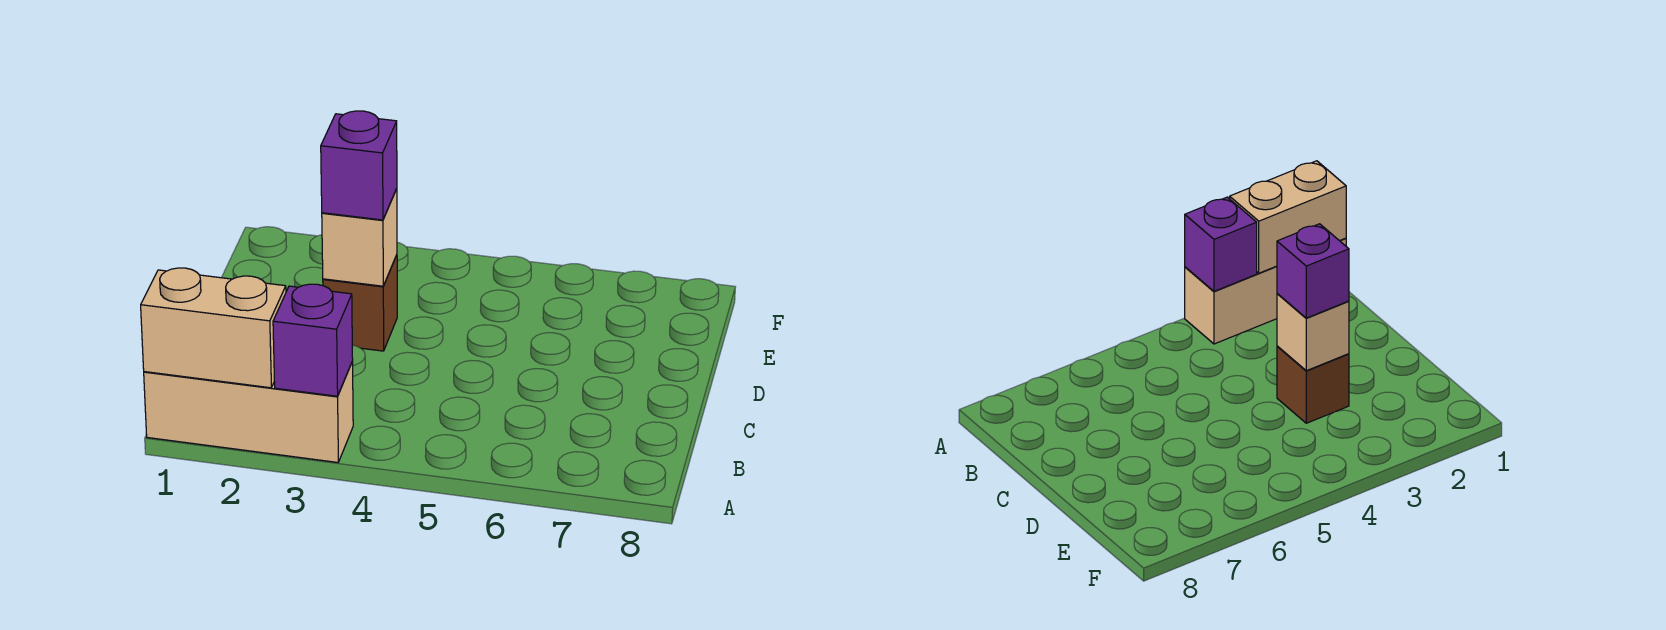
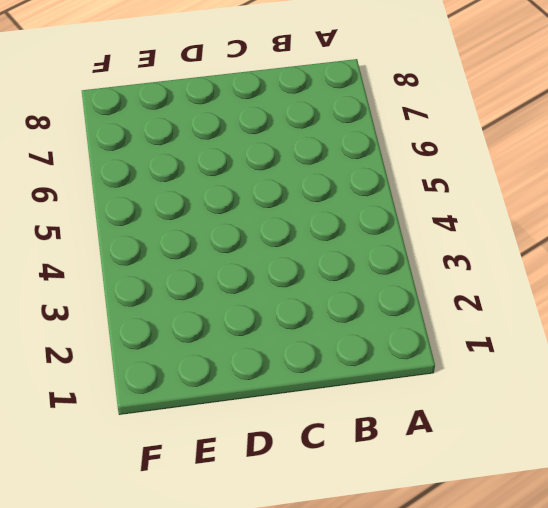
none -> tan 1x3 brick [144,362,353,462]
none -> brown 1x1 brick [323,255,397,351]

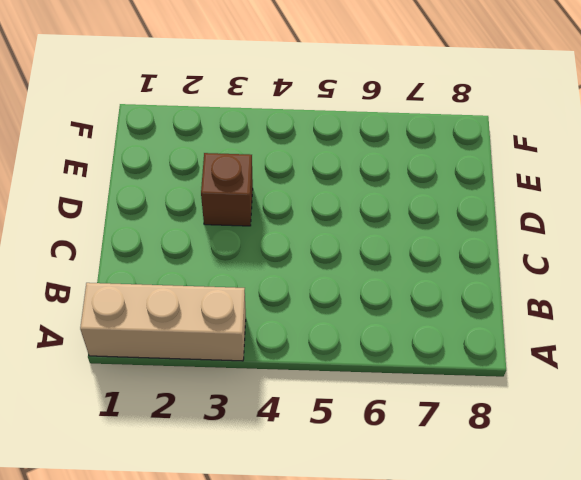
none -> tan 1x2 brick [141,268,286,388]
none -> purple 1x1 brick [273,284,353,396]

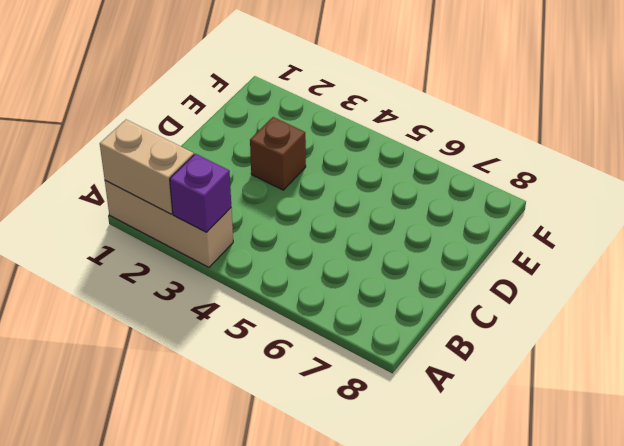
none -> tan 1x1 brick [322,189,397,286]
none -> purple 1x1 brick [321,111,397,220]

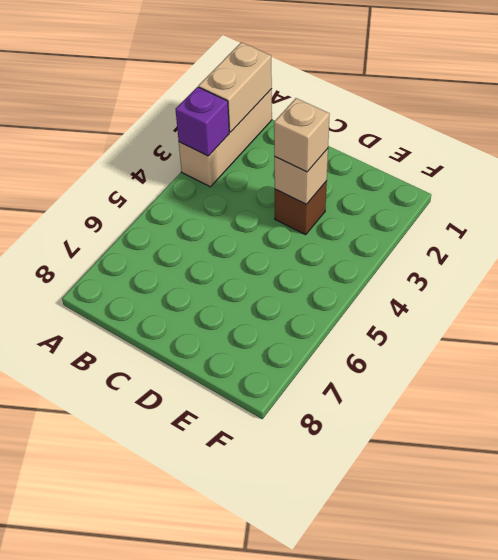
tan 1x1 brick [274,98,330,172] -> purple 1x1 brick [321,111,397,220]

